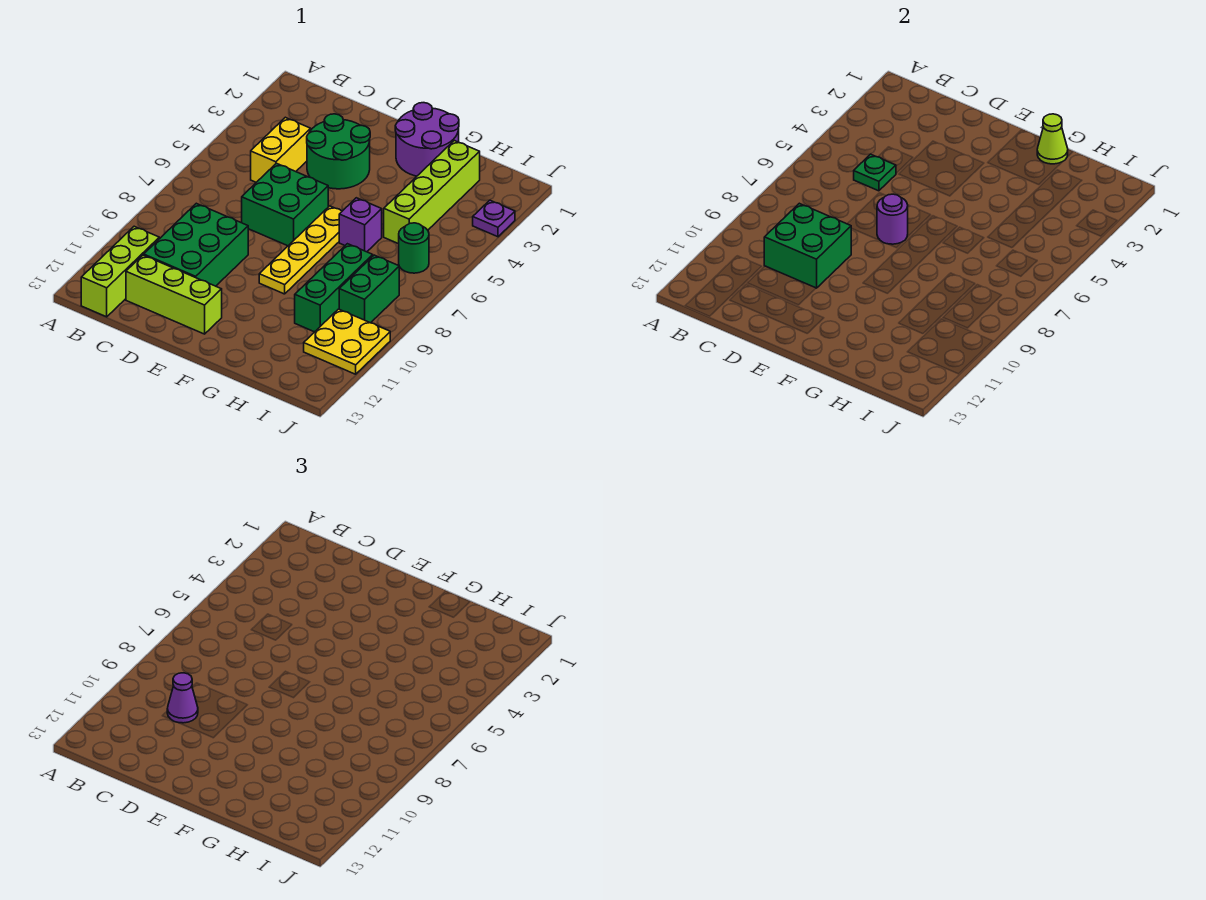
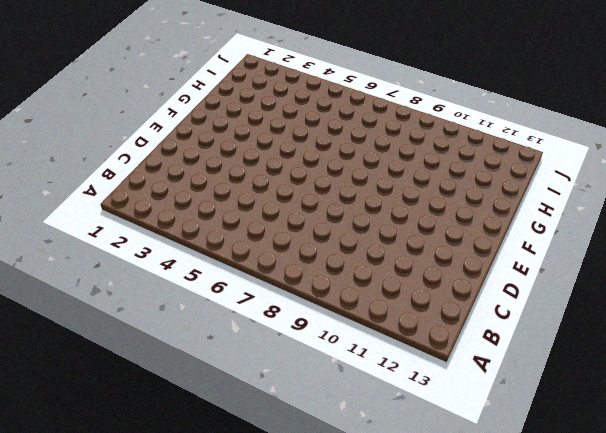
none -> lime 1x3 brick [81,226,159,317]
none -> yellow 1x2 brick [251,117,311,182]
none -> green 2x3 brick [144,203,248,286]

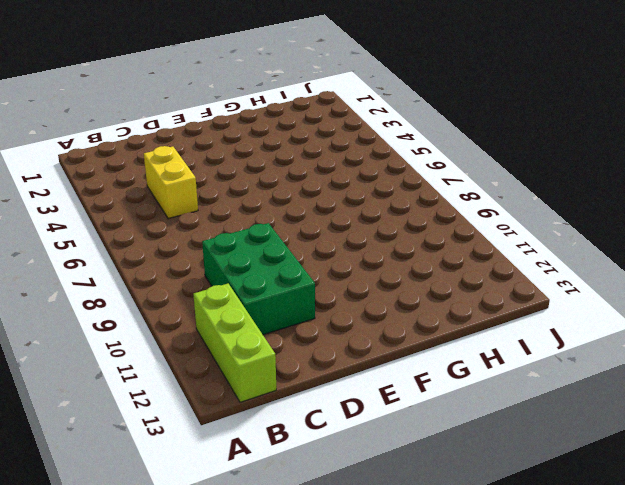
none -> lime 1x3 brick [126,255,222,334]
none -> green 2x2 round brick [307,114,370,189]
none -> green 2x2 brick [242,163,328,246]

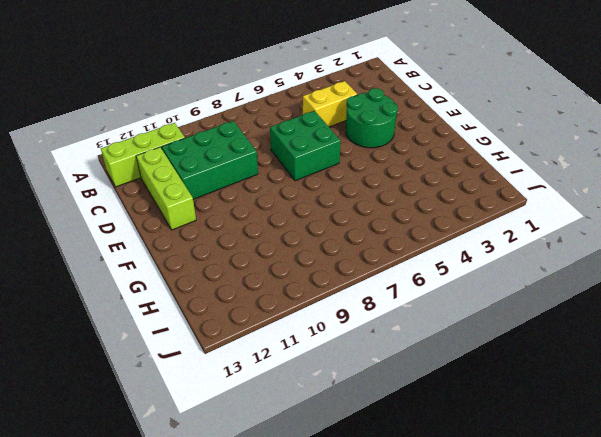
none -> purple 2x2 round brick [395,103,459,176]
none -> yellow 1x4 plate [259,206,342,294]
none -> purple 1x1 brick [339,198,382,252]

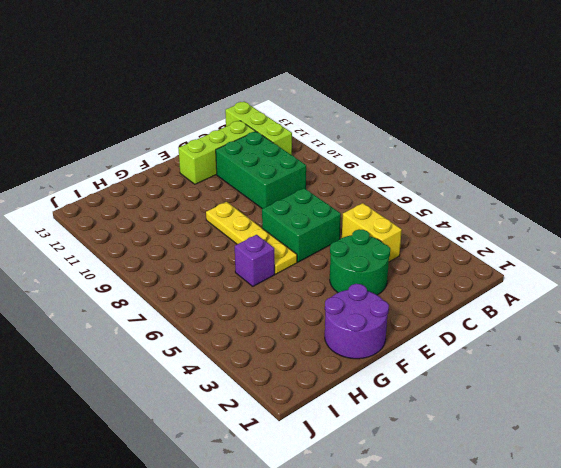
none -> lime 1x4 brick [384,141,480,244]
none -> green 1x3 brick [295,244,373,332]
none -> green 1x1 round brick [399,223,429,273]

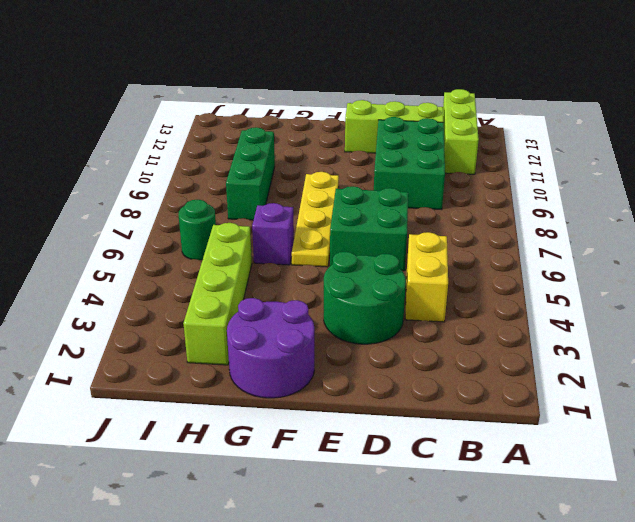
none -> green 1x2 brick [339,255,399,323]
none -> yellow 2x2 plate [304,309,390,374]
none -> purple 1x1 plate [473,200,515,237]

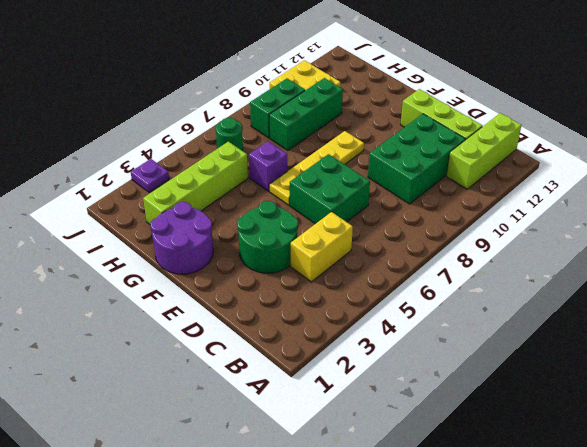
none -> green 1x1 plate [854,154,896,191]
none -> green 2x2 brick [764,203,851,288]
none -> purple 1x1 round brick [877,194,908,244]

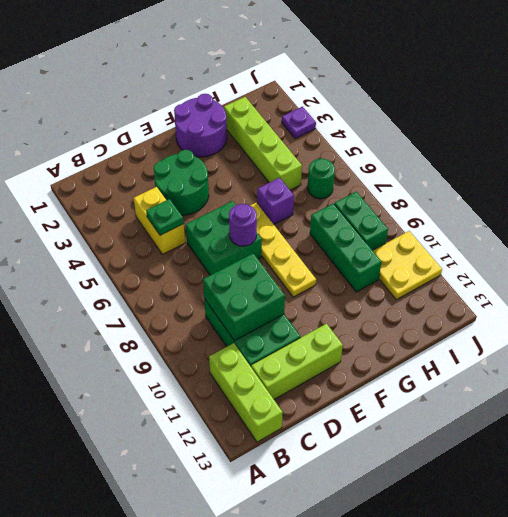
none -> lime 1x1 cone [1037,114,1068,164]
none -> purple 1x1 cone [167,673,198,723]

